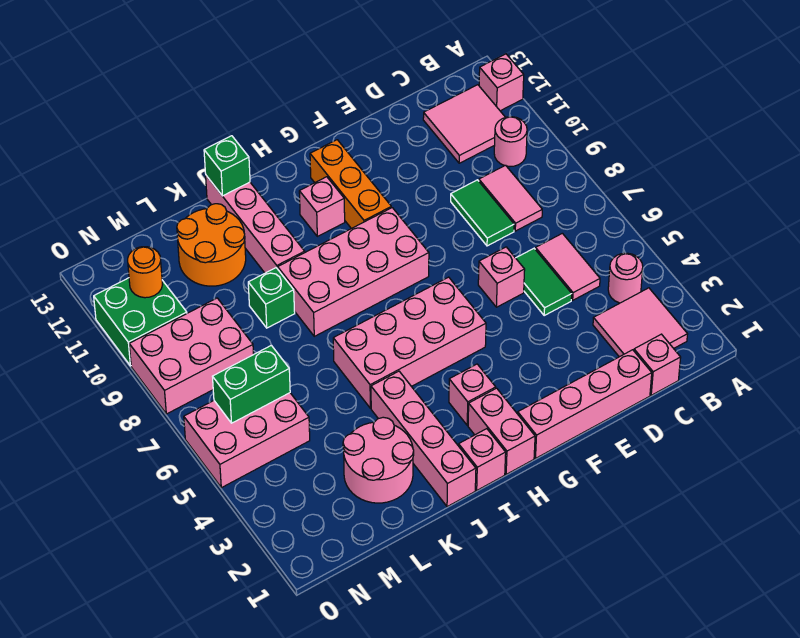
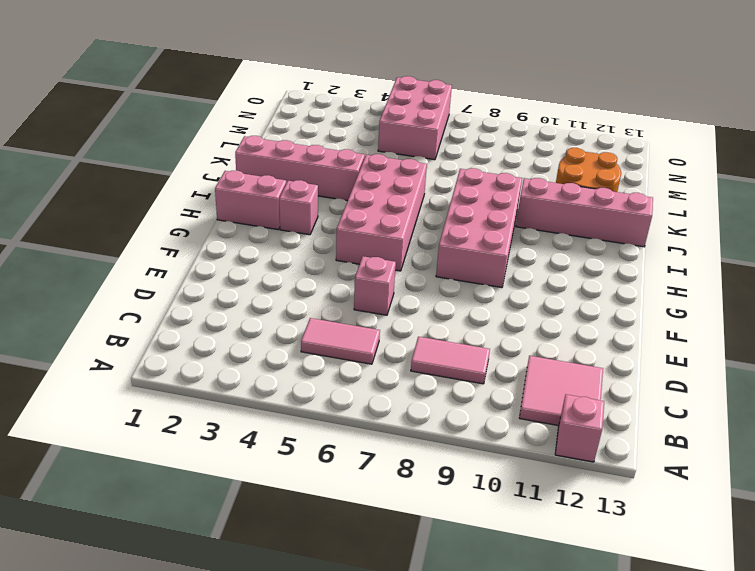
none -> pink 2x2 tile [593,288,688,357]
none -> pink 1x1 round brick [608,253,643,303]
none -> pink 1x1 round brick [494,117,527,167]
none -> pink 1x1 brick [634,334,681,395]

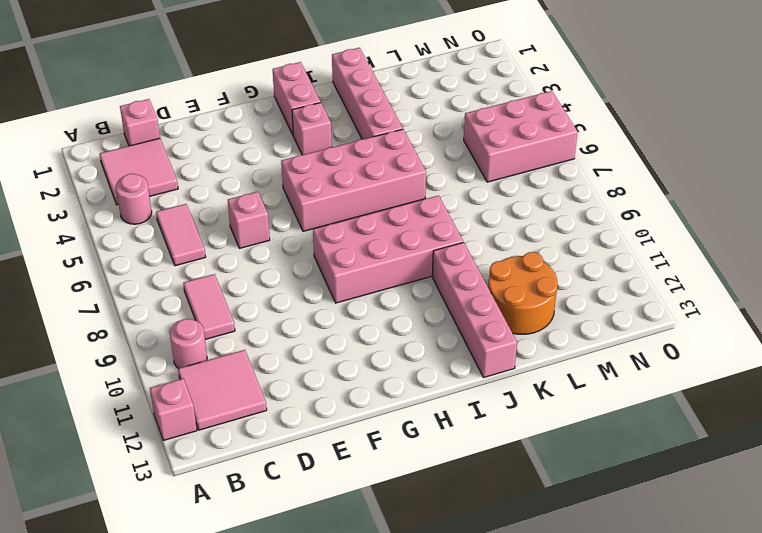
none -> pink 1x4 brick [518,350,652,458]
none -> green 1x2 tile [516,249,572,315]
none -> green 1x2 tile [451,180,514,246]
none -> orange 1x3 brick [310,140,391,229]

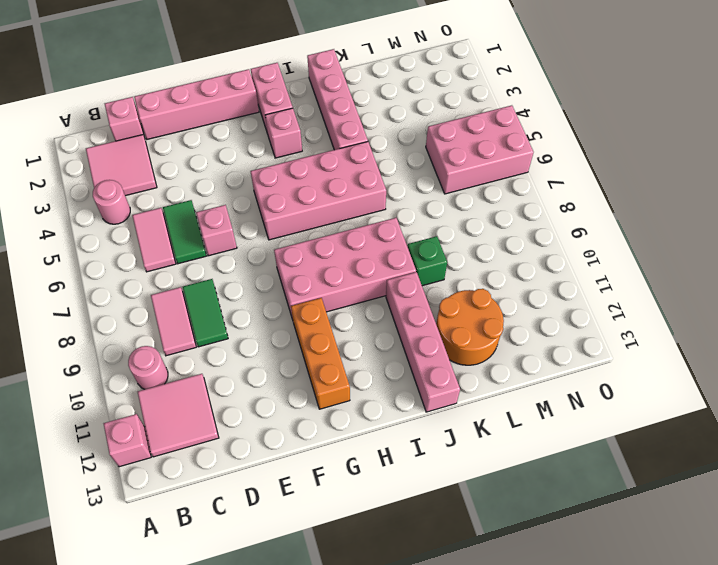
none -> pink 1x1 brick [299,177,345,236]
none -> pink 1x1 brick [459,429,506,490]
none -> pink 2x2 round brick [343,417,414,503]
none -> pink 2x3 brick [129,298,254,414]

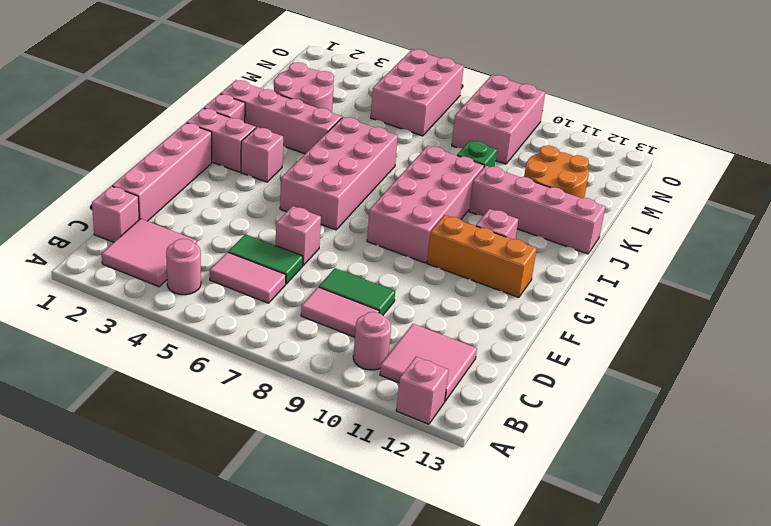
none -> green 2x2 brick [94,278,187,366]
none -> green 1x1 brick [204,136,250,196]
none -> green 1x2 brick [212,345,290,423]
none -> orange 1x1 round brick [128,247,162,298]

